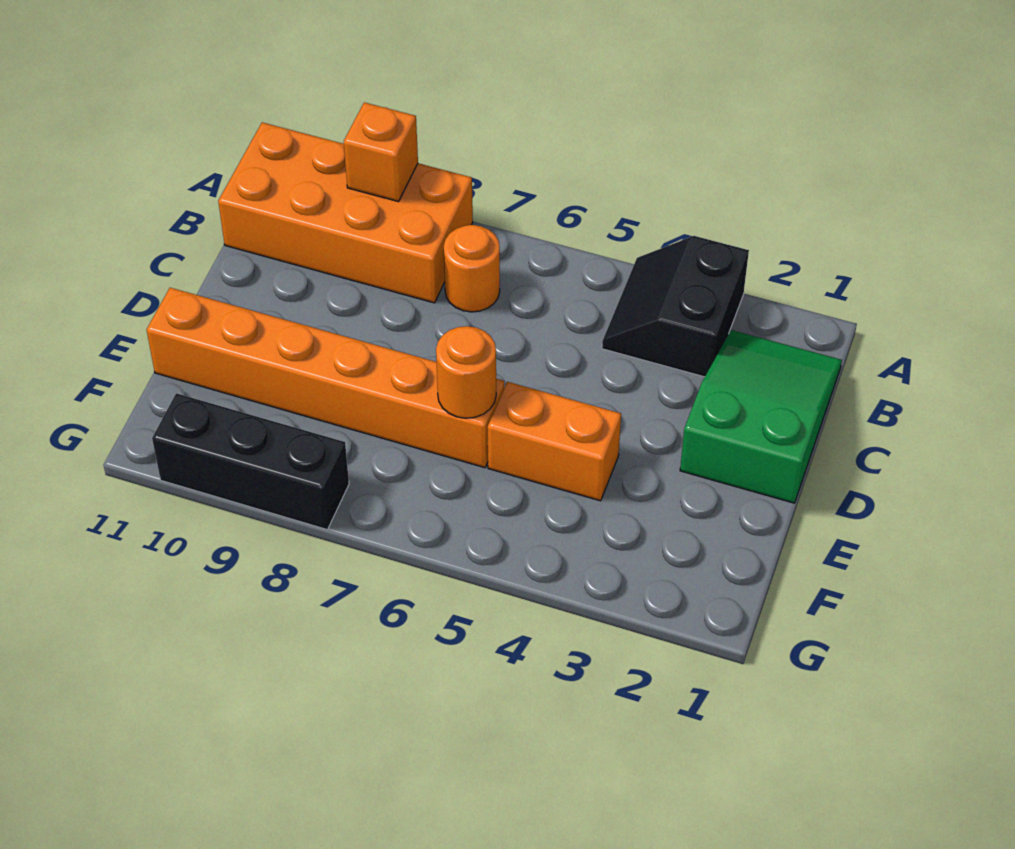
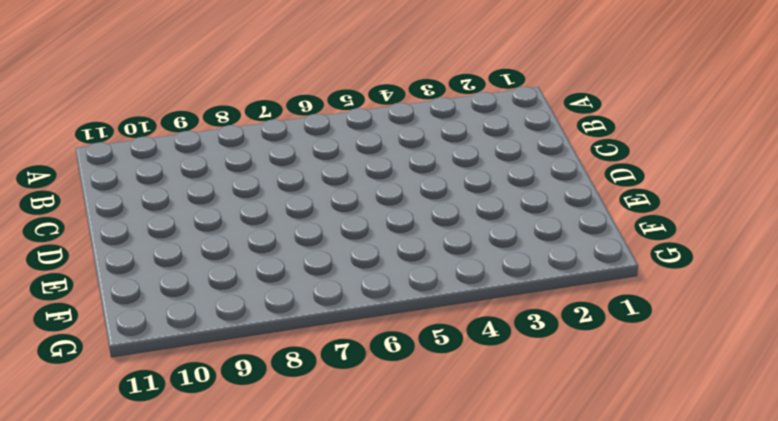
none -> black 2x2 slope [602,236,749,377]
none -> orange 2x4 brick [218,122,473,303]

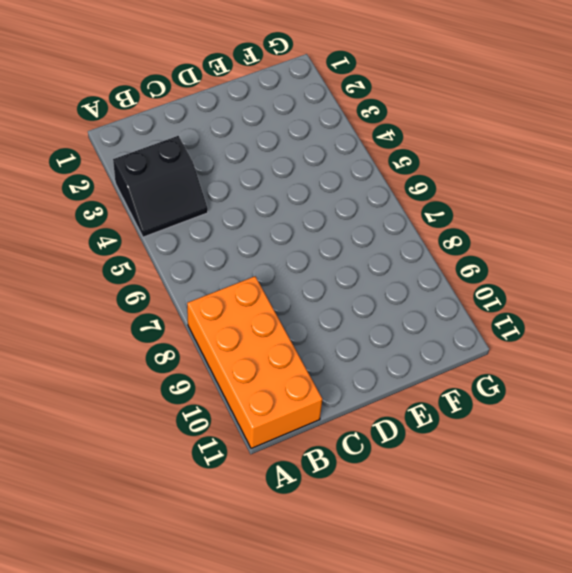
none -> green 2x3 slope [680,330,842,503]
none -> orange 1x1 round brick [444,225,500,312]

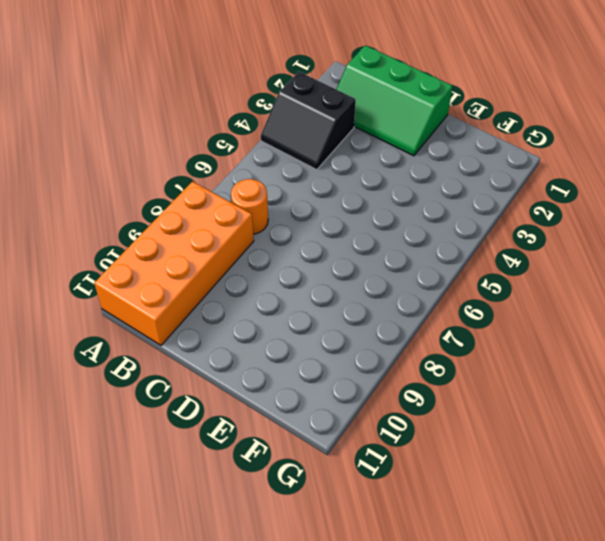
green 2x3 slope [336,45,452,156] -> green 2x3 slope turned to [680,330,842,503]
none -> orange 1x2 brick [488,382,621,501]
none -> orange 1x6 brick [147,288,504,468]

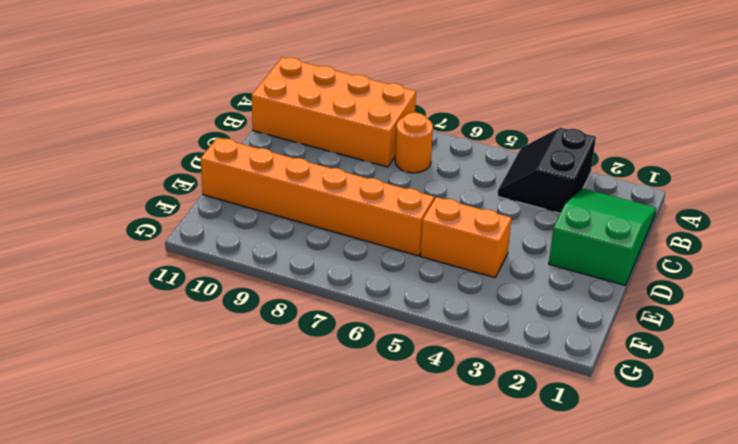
none -> black 1x3 brick [152,393,349,530]
none -> orange 1x1 brick [344,102,418,202]

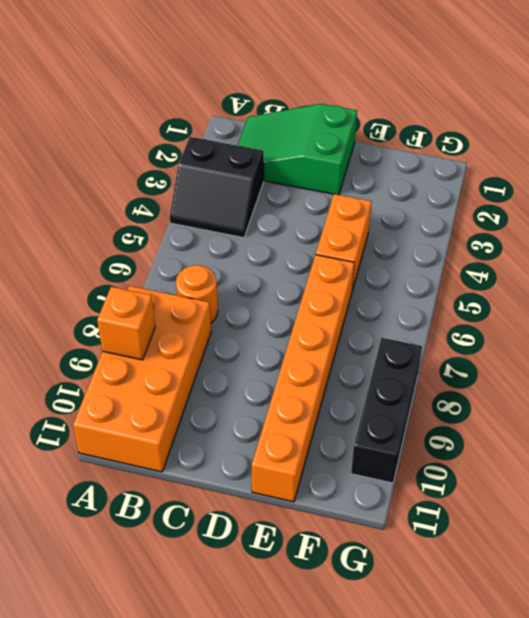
none -> orange 1x1 round brick [436,326,496,418]

